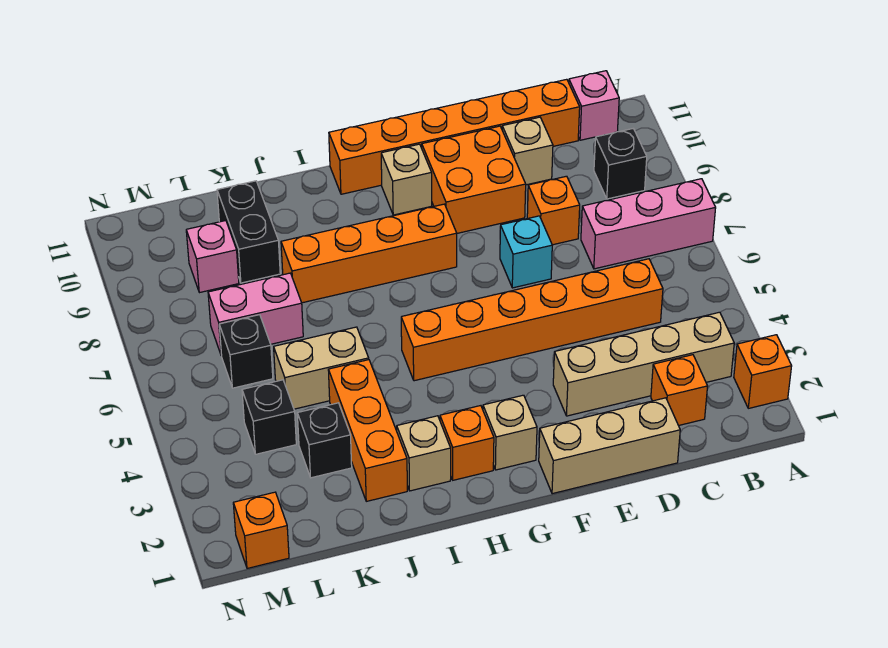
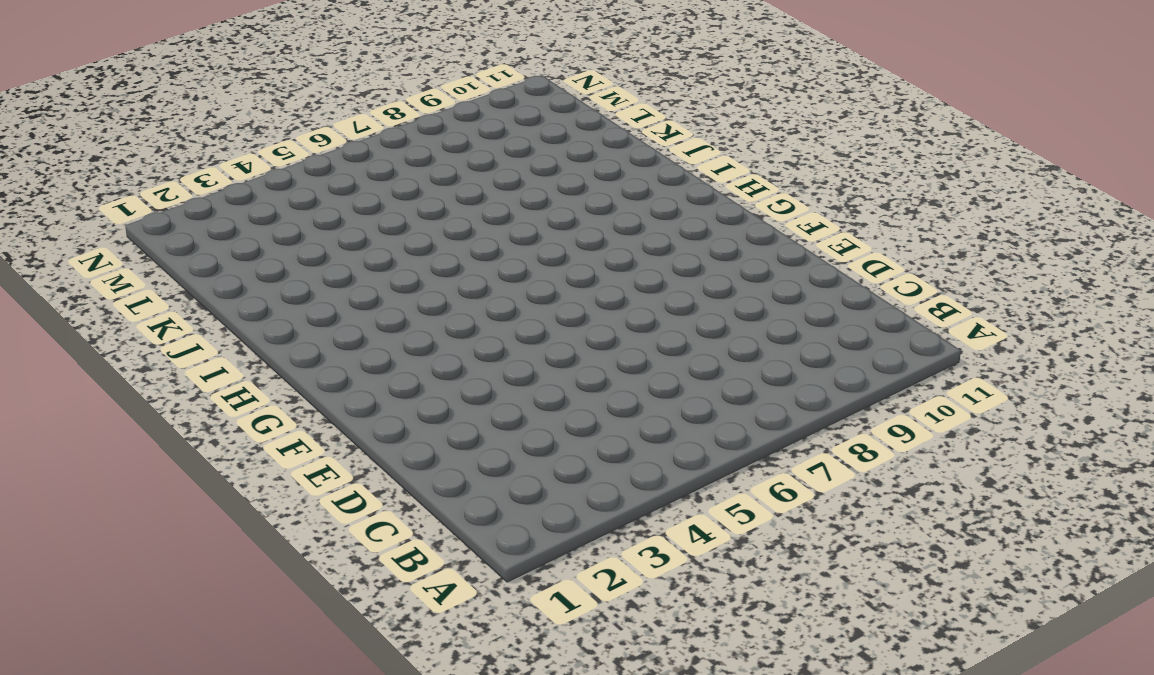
none -> orange 1x1 brick [734,335,792,408]
none -> pink 1x3 brick [581,179,716,269]
none -> tan 1x4 brick [553,312,734,416]

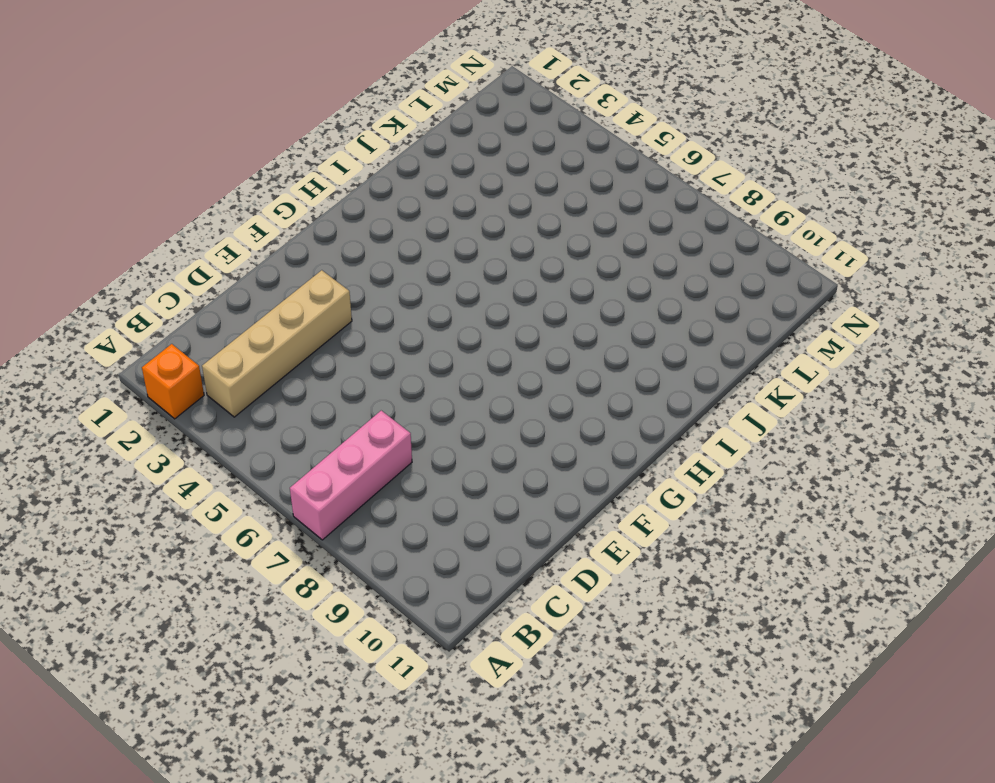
none -> black 1x1 brick [594,129,647,199]
none -> pink 1x1 brick [569,71,619,140]
none -> orange 1x1 brick [651,355,708,426]

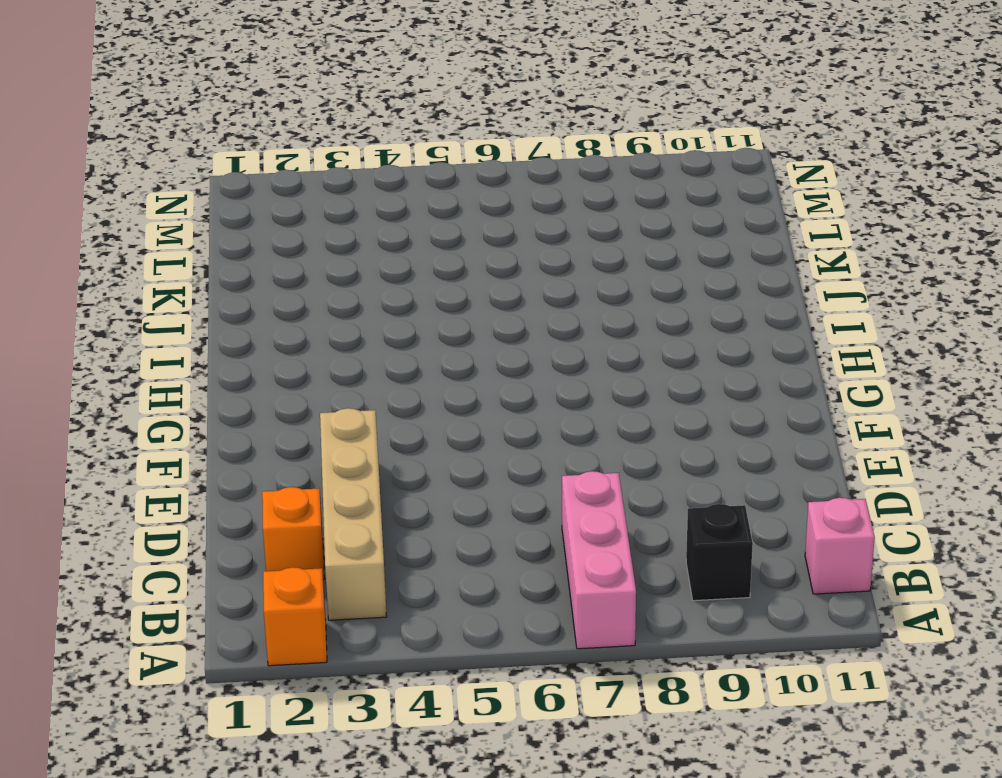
none -> orange 1x6 brick [401,259,663,381]
none -> orange 1x6 brick [329,79,580,194]
none -> tan 1x3 brick [539,398,680,494]

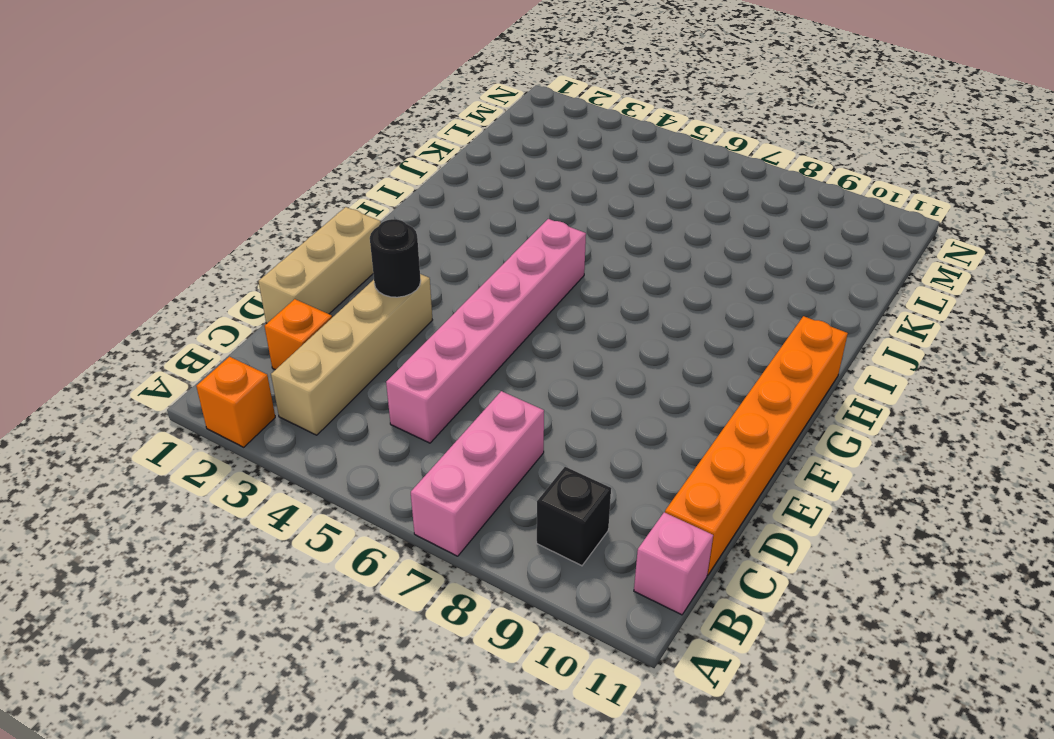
pink 1x6 brick [386,219,586,443] -> orange 1x6 brick [401,259,663,381]
black 1x1 round brick [370,219,421,297] -> none
none -> orange 1x1 brick [527,176,580,245]
none -> tan 1x1 brick [502,117,553,185]
none -> cyan 1x1 brick [500,216,552,288]

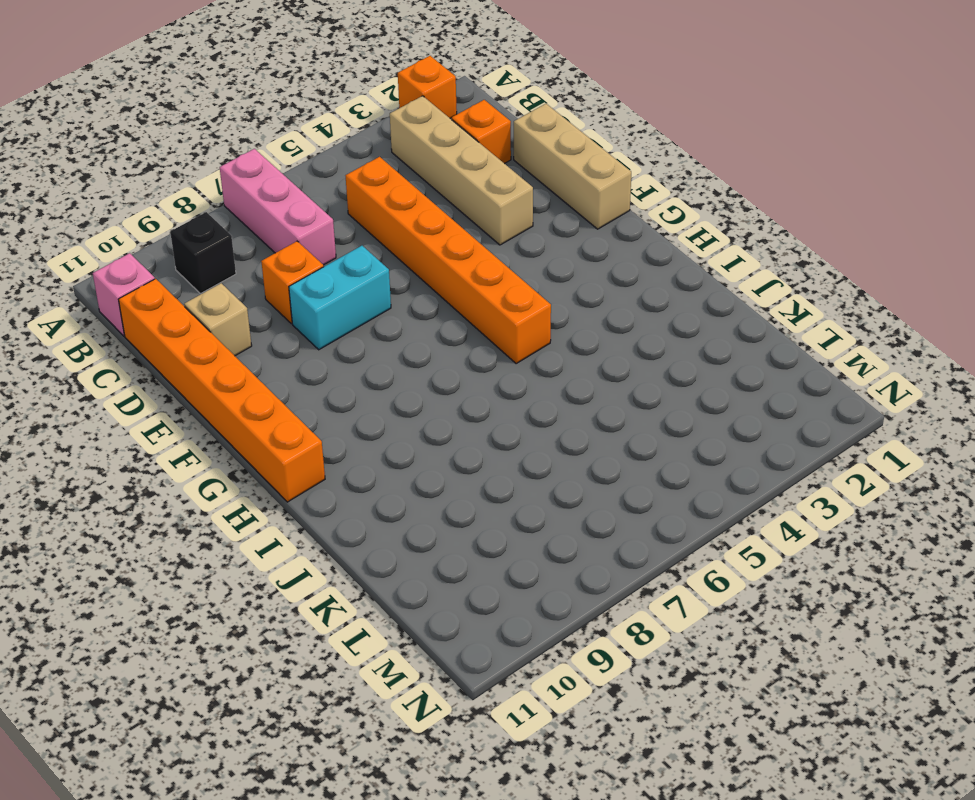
cyan 1x2 brick [289,246,391,350] -> cyan 1x1 brick [500,216,552,288]
none -> orange 2x2 brick [422,126,526,233]
none -> tan 1x1 brick [483,395,537,470]
none -> orange 1x4 brick [281,204,457,303]

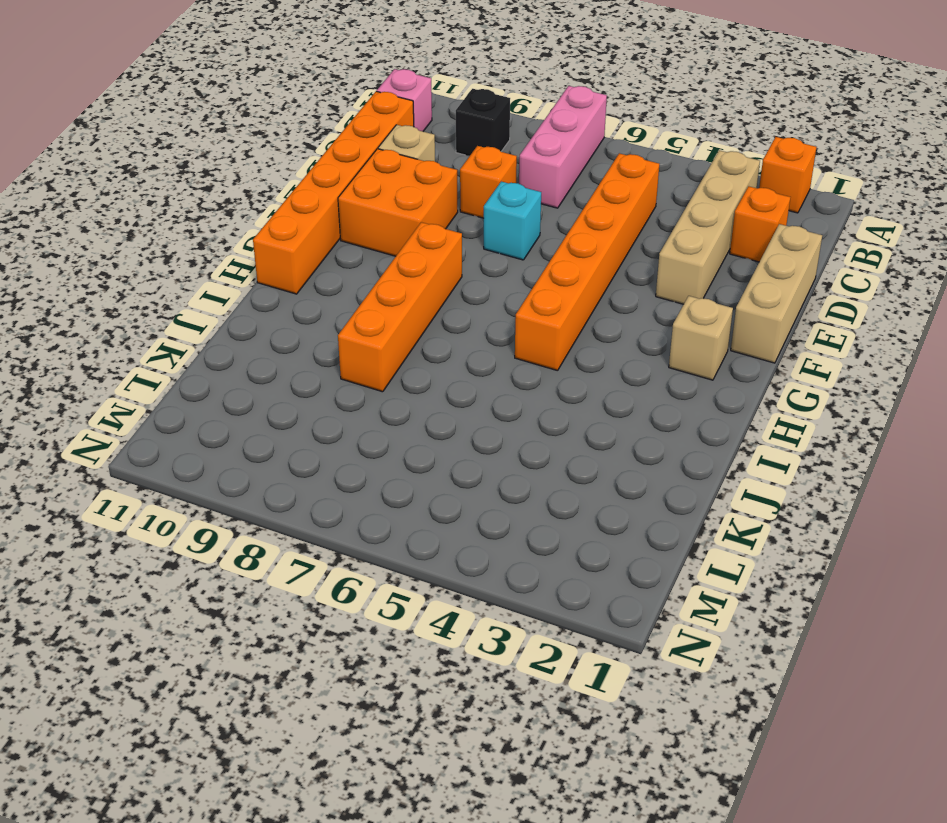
none -> tan 1x1 brick [381,144,432,215]
none -> orange 1x1 brick [440,406,494,480]
none -> tan 1x1 brick [397,416,451,491]

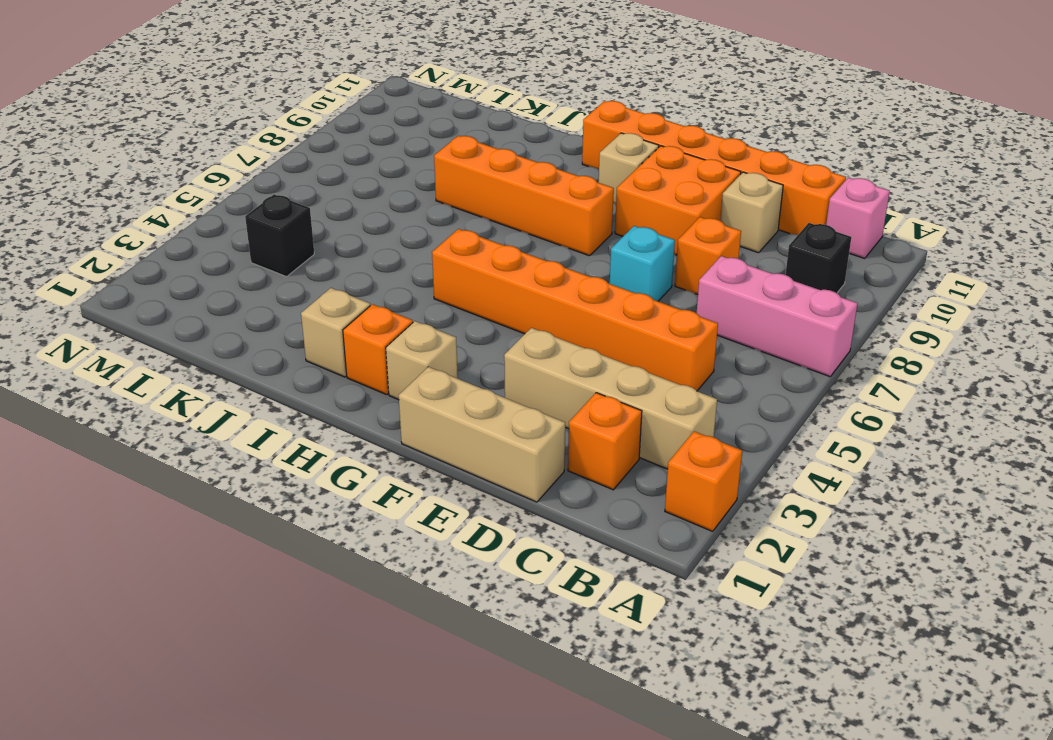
none -> orange 1x3 brick [328,360,407,501]
none -> tan 1x2 brick [274,327,369,409]
none -> black 1x1 brick [297,403,352,478]

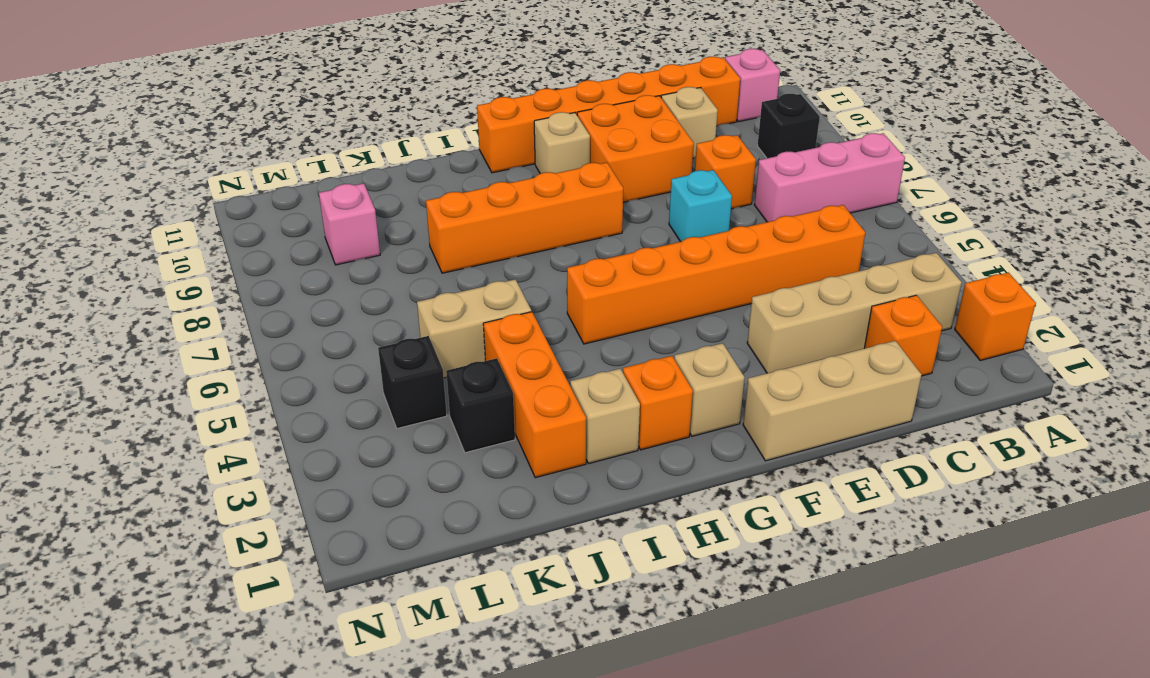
none -> pink 1x2 brick [208,273,303,356]
none -> black 1x2 brick [217,181,280,283]
none -> black 1x1 brick [219,315,273,388]

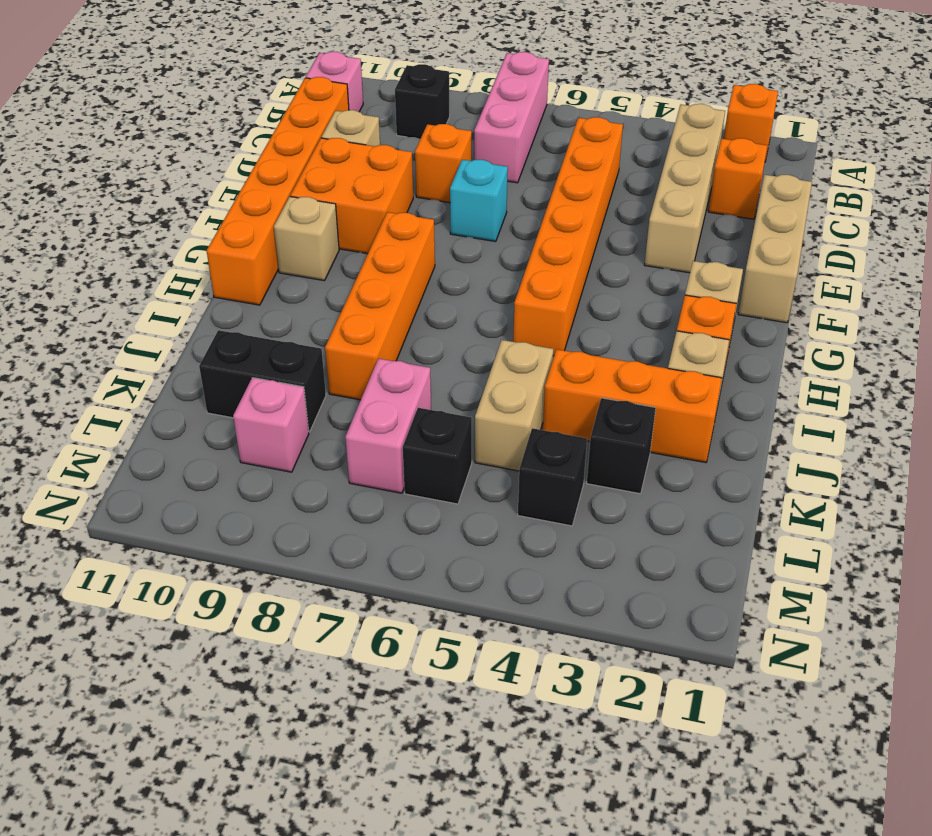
none -> orange 1x1 brick [233,492,289,568]

